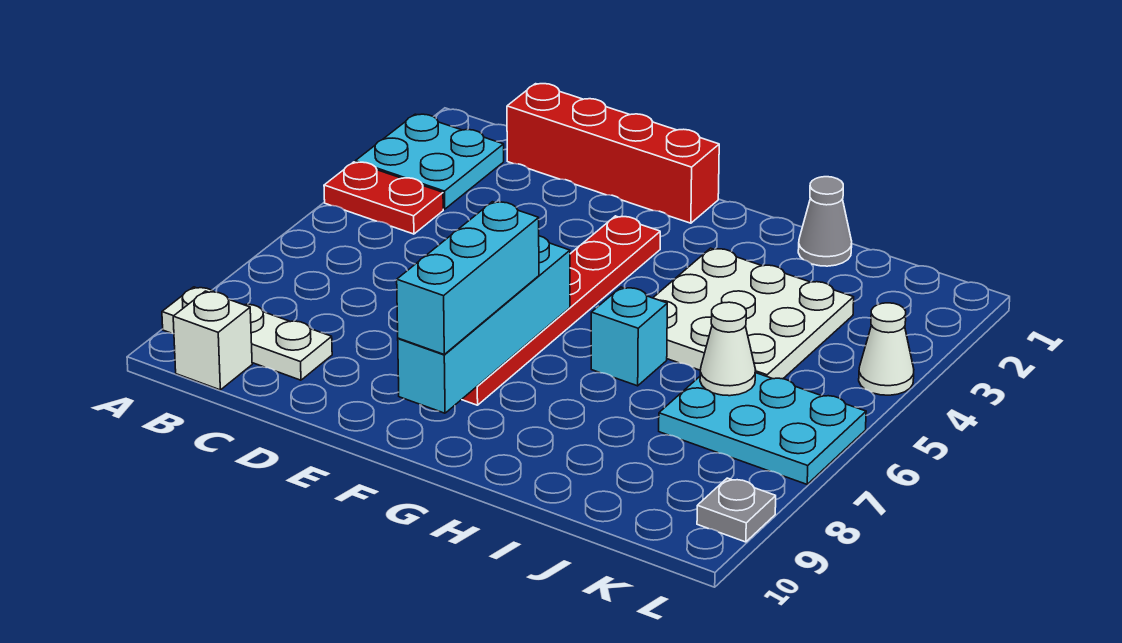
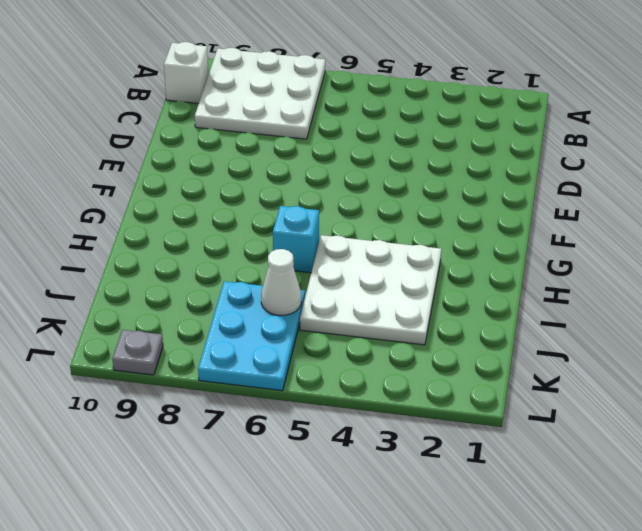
white 3x3 plate [195,48,325,139] -> white 1x3 plate [162,287,332,380]
none -> cyan 2x2 plate [355,114,504,209]
none -> red 1x2 plate [324,162,443,234]
none -> red 1x4 brick [507,84,719,223]

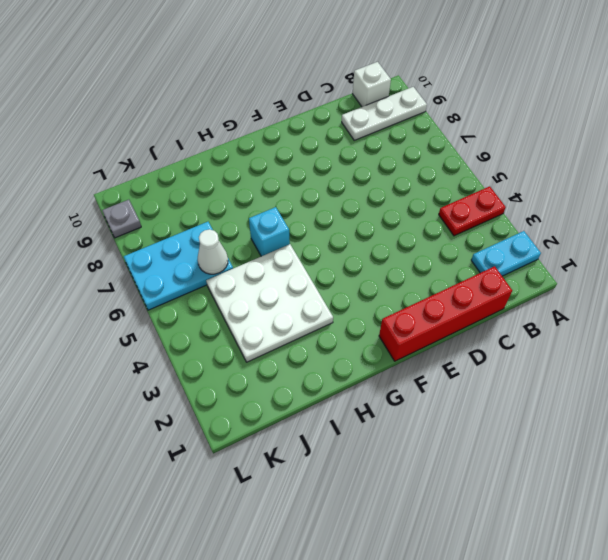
cyan 1x2 plate [471,231,541,276] -> cyan 2x2 plate [355,114,504,209]
none -> red 1x6 plate [462,216,660,405]
none -> grey 1x1 cone [798,177,852,266]
none -> white 1x1 cone [859,303,914,395]

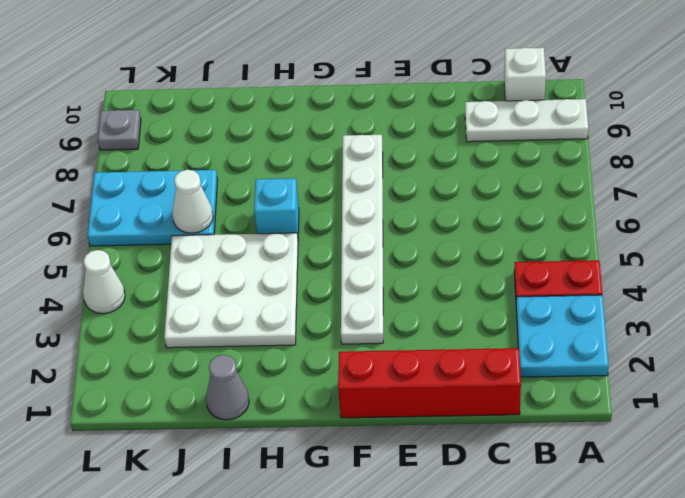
white 1x6 plate [341,135,383,344] -> red 1x6 plate [462,216,660,405]
none -> cyan 1x4 brick [398,236,570,413]
none -> cyan 1x3 brick [397,202,539,354]

